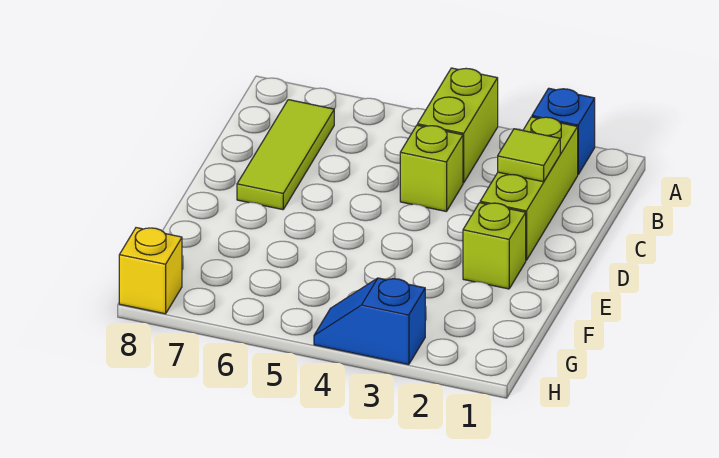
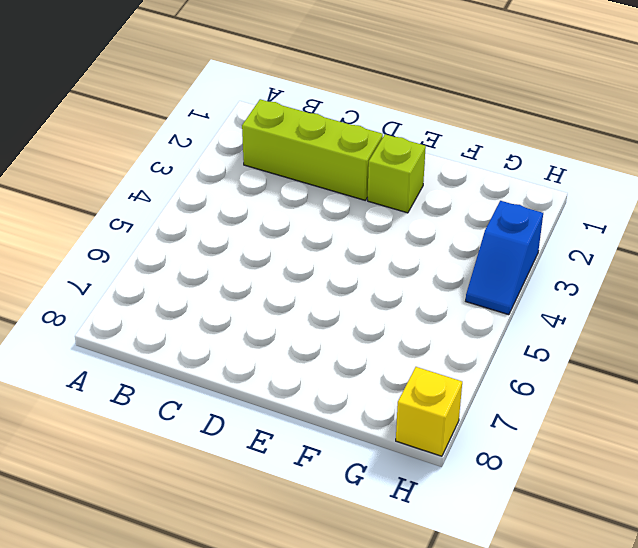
none -> blue 1x1 brick [532,88,595,174]
none -> lime 1x2 brick [418,68,498,183]

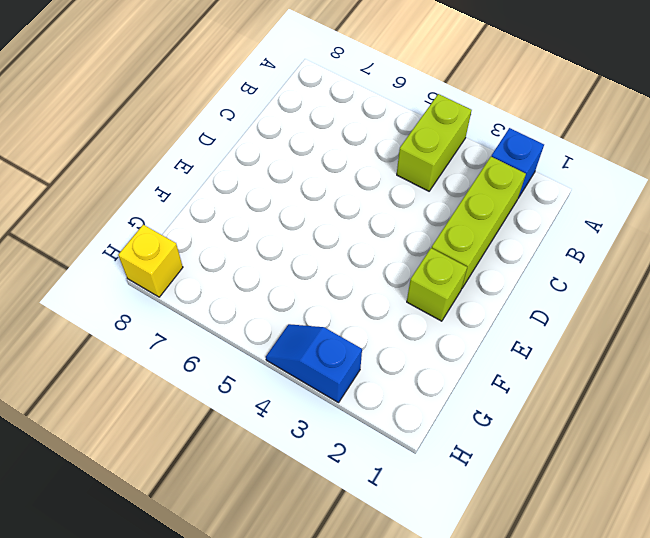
none -> lime 1x3 tile [237,100,334,210]
none -> lime 1x1 brick [400,125,463,211]

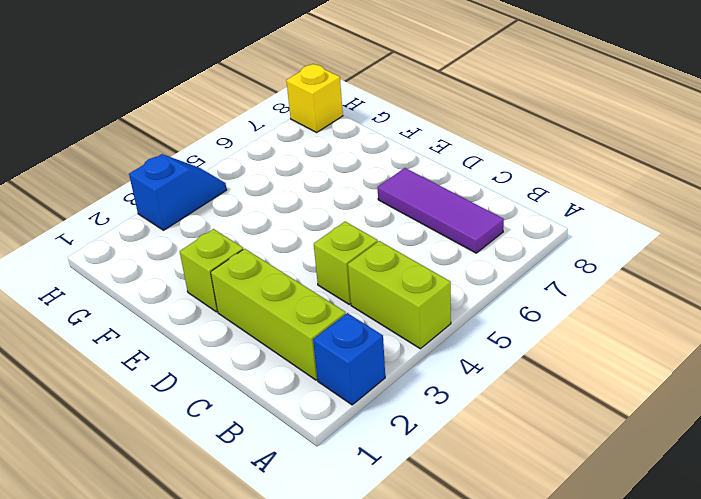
purple 1x3 tile [378,168,504,253] -> lime 1x3 tile [237,100,334,210]
none -> lime 1x1 tile [498,129,560,182]

